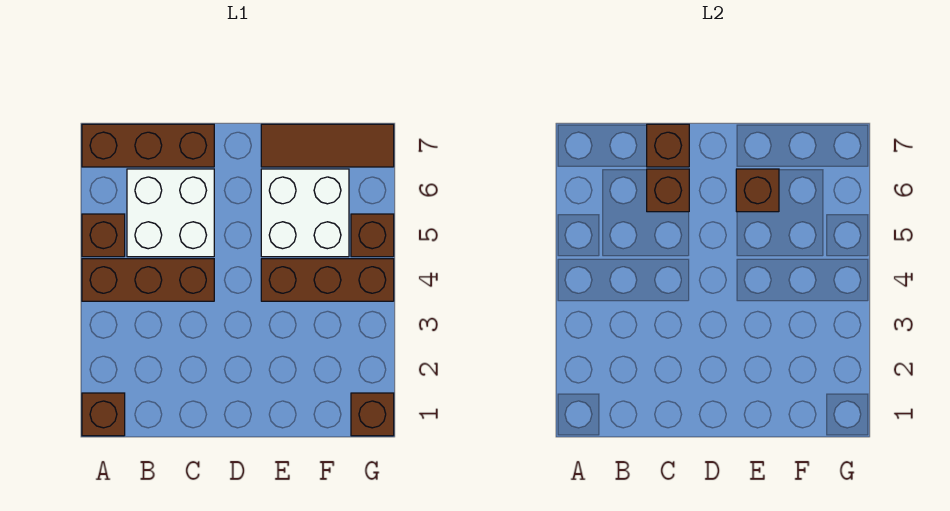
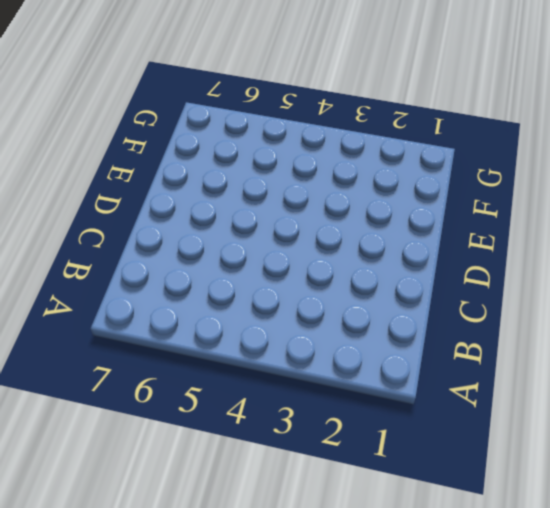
none -> brown 1x1 brick [82,393,125,436]
none -> brown 1x3 brick [82,259,214,301]
none -> brown 1x1 brick [82,214,125,257]

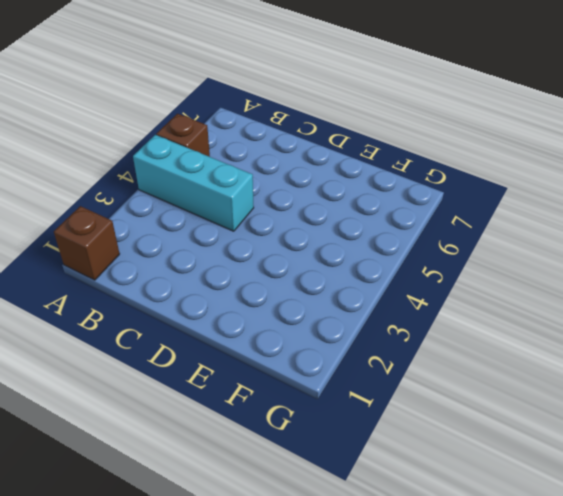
cyan 1x3 brick [133,135,254,231] -> brown 1x3 brick [82,259,214,301]
none -> brown 1x3 brick [82,124,214,167]
none -> white 2x2 brick [127,169,214,257]
none -> brown 1x3 brick [261,259,394,301]

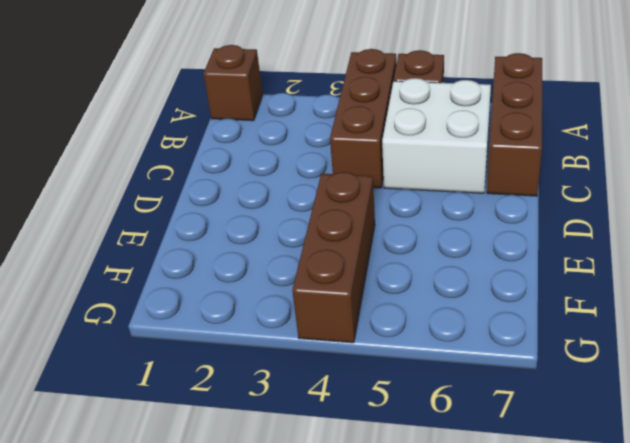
none -> white 2x2 brick [261,169,349,257]
none -> brown 1x3 tile [261,124,394,167]
none -> brown 1x1 brick [351,393,394,436]

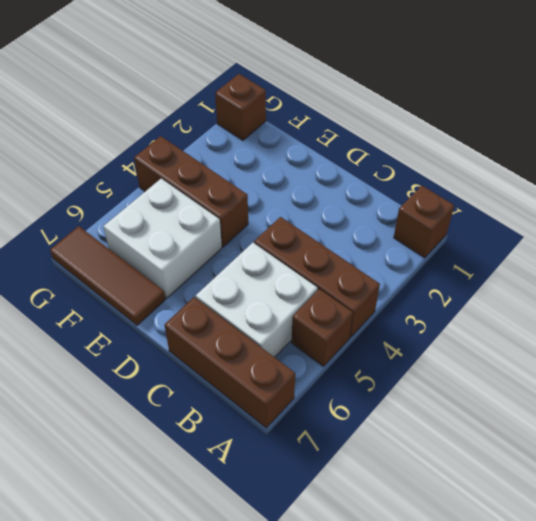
none -> brown 1x1 brick [351,214,394,257]
none -> brown 1x1 brick [647,169,689,212]
none -> brown 1x1 brick [647,124,689,167]

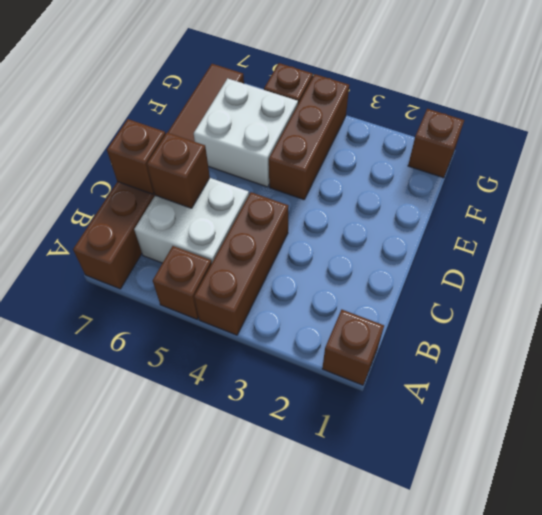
none -> brown 1x1 brick [736,169,779,212]

